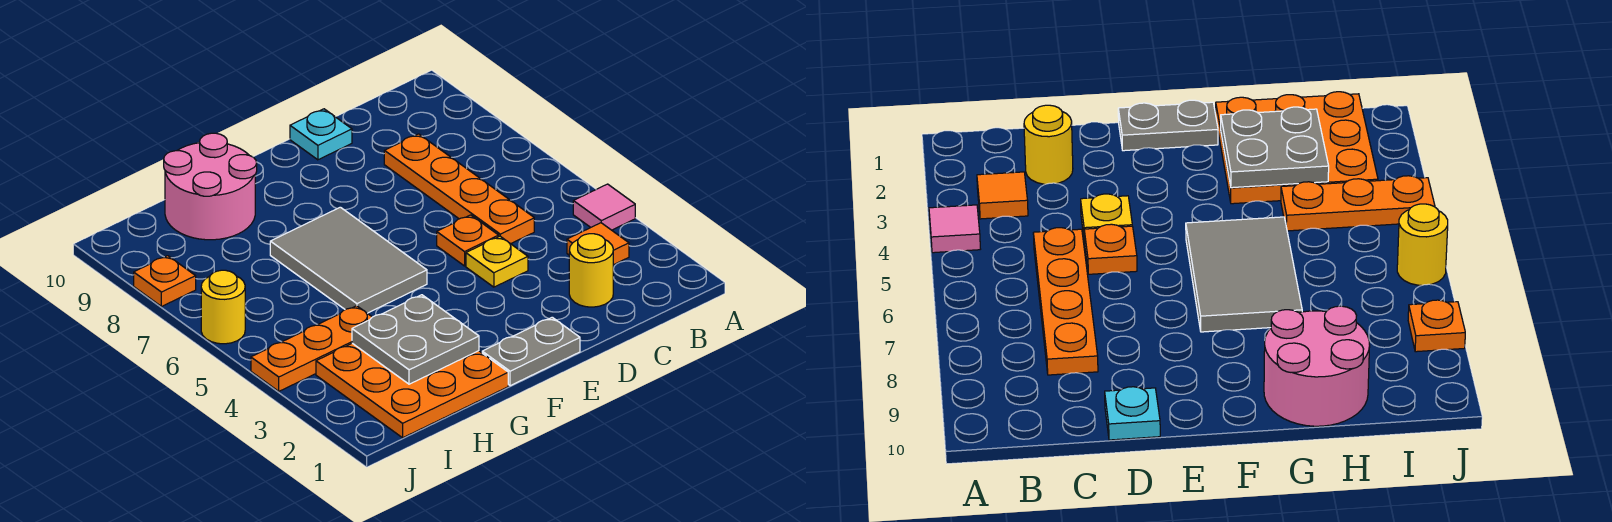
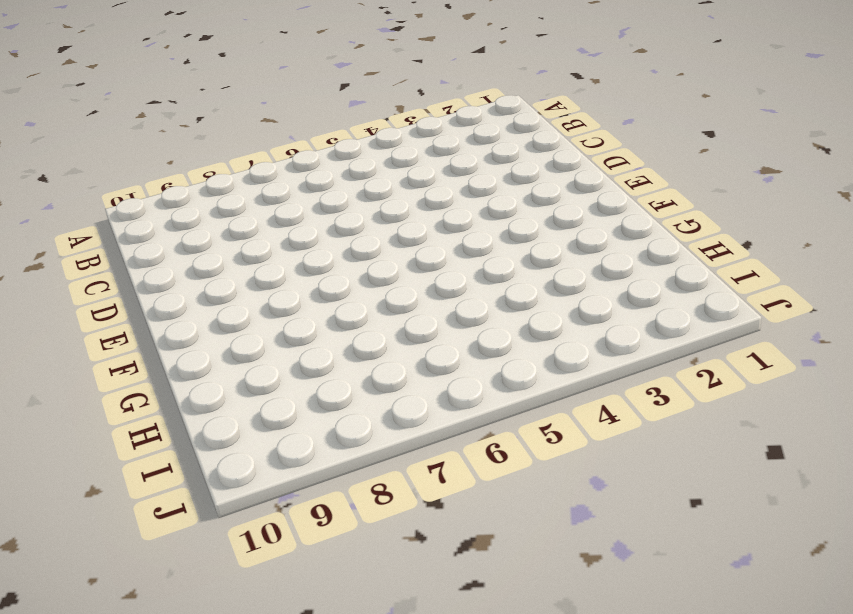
none -> pink 1x1 tile [573,184,635,230]
none -> orange 1x1 tile [567,223,629,265]
none -> yellow 1x1 round brick [569,234,613,307]

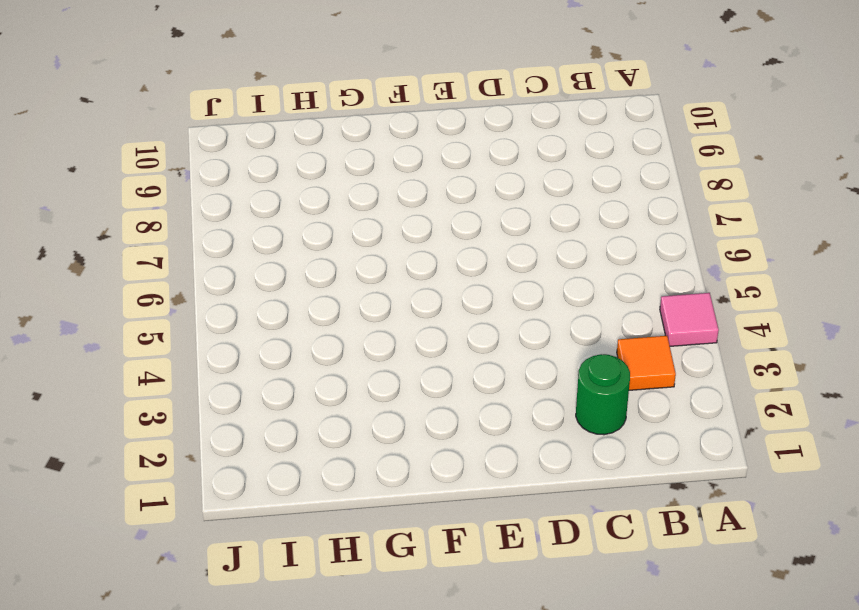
green 1x1 round brick [576,354,630,435] -> yellow 1x1 round brick [569,234,613,307]
none -> orange 1x4 plate [384,134,534,244]
none -> yellow 1x1 plate [466,236,528,287]
none -> orange 1x1 plate [437,215,499,266]

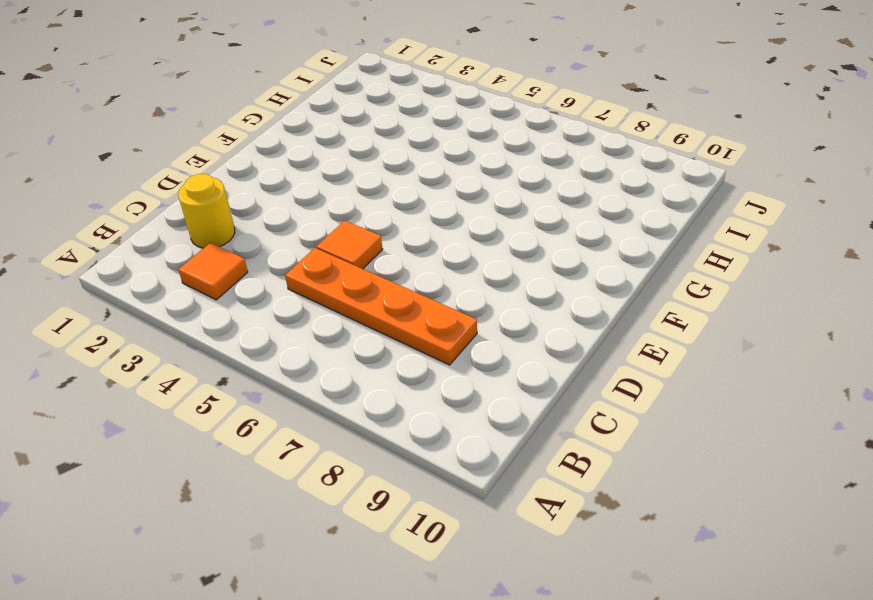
orange 1x1 tile [316,221,383,269] -> orange 1x1 plate [437,215,499,266]
none -> pink 1x1 tile [573,184,635,230]
none -> yellow 1x1 plate [466,236,528,287]
none -> cyan 1x1 plate [290,109,352,160]

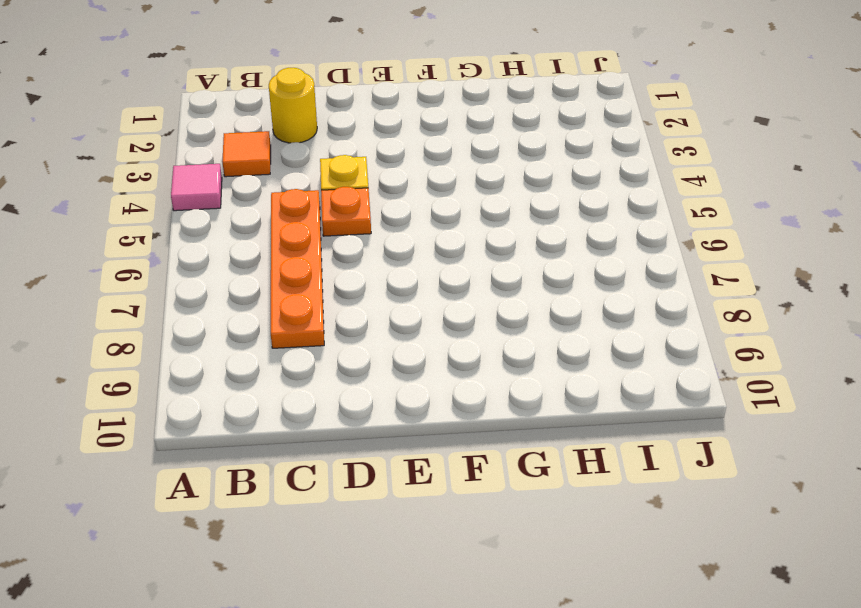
none -> cyan 1x1 plate [290,109,352,160]
none -> grey 1x2 plate [482,317,580,386]
none -> grey 2x3 tile [270,207,427,313]

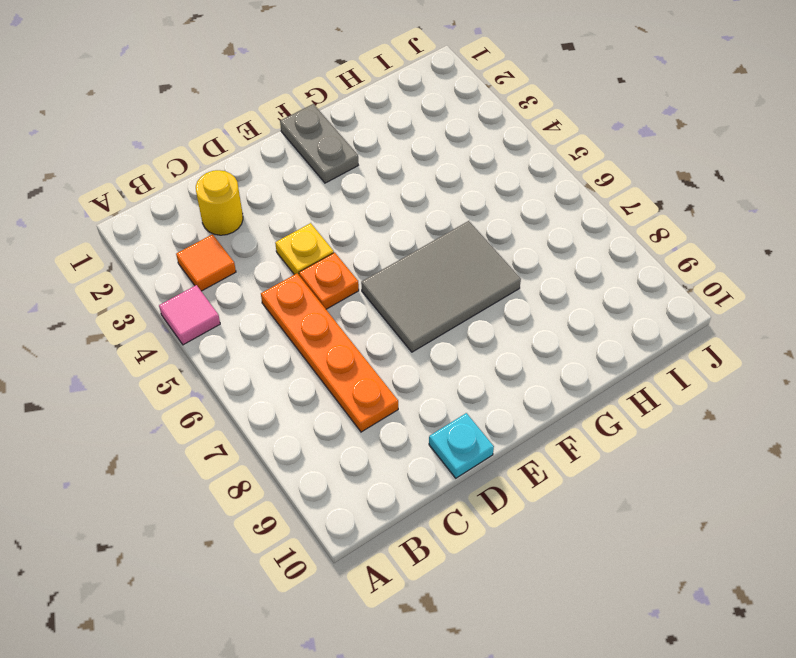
grey 2x3 tile [361,221,521,352] -> grey 2x3 tile turned to [270,207,427,313]
grey 1x2 plate [280,104,358,183] -> grey 1x2 plate turned to [482,317,580,386]
none -> orange 3x3 plate [316,343,508,438]
none -> pink 2x2 round brick [164,133,257,240]
none -> orange 1x3 plate [251,306,372,391]

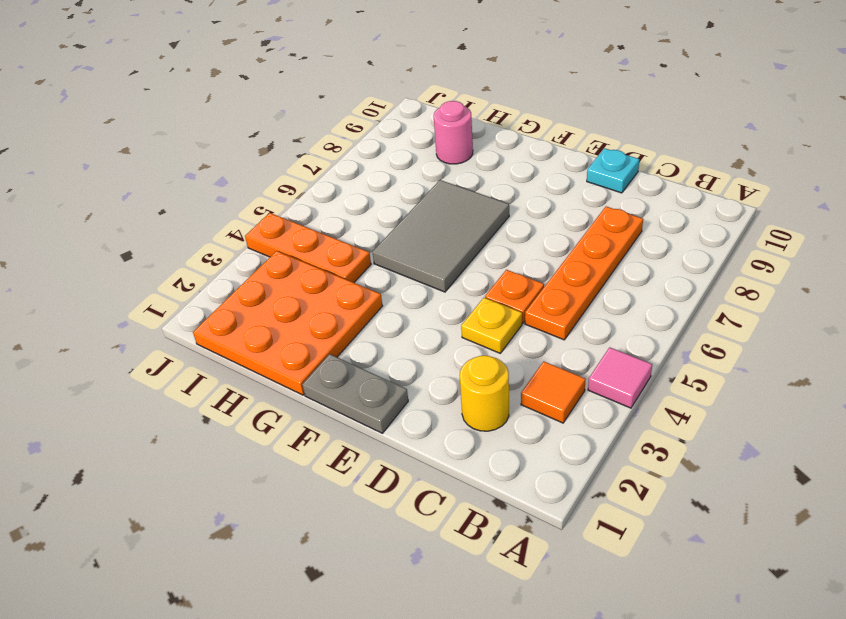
pink 1x1 round brick [434,101,473,164] -> pink 2x2 round brick [164,133,257,240]
none -> yellow 1x1 round brick [201,270,245,344]
none -> orange 1x1 plate [134,256,196,307]
none -> grey 2x2 plate [352,295,479,384]

